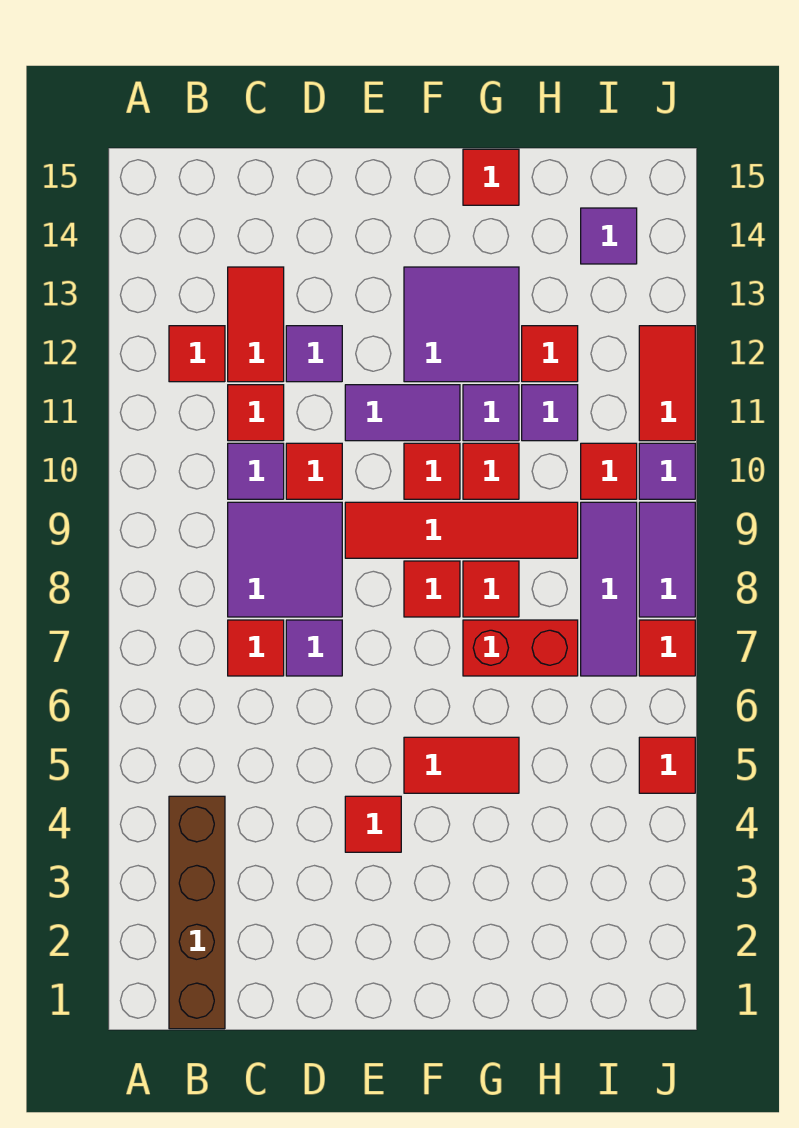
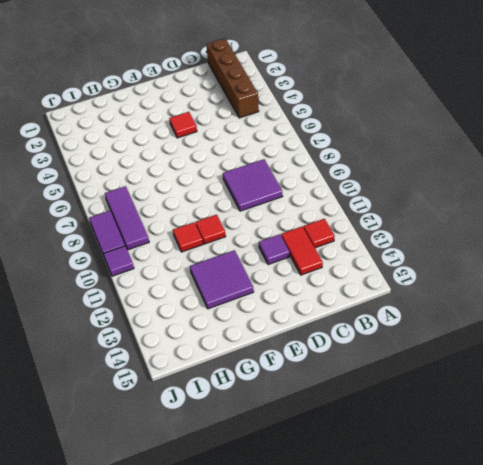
none -> red 1x1 tile [228,620,284,676]
none -> purple 1x1 tile [228,443,284,499]
none -> red 1x1 tile [228,385,284,441]
none -> purple 1x1 tile [286,620,342,676]

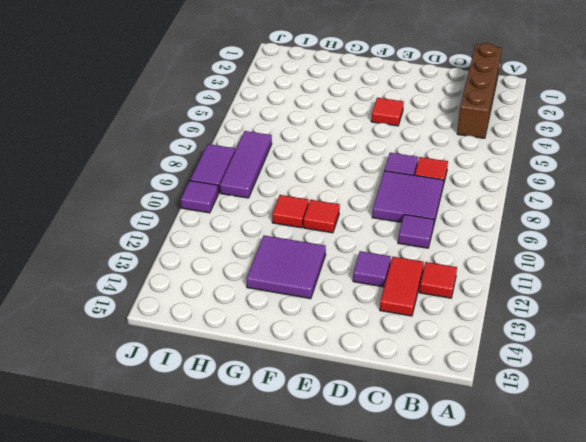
none -> red 1x1 tile [228,385,284,441]
none -> red 1x1 tile [286,443,342,499]
none -> red 1x4 tile [345,502,578,558]
none -> purple 1x2 tile [345,385,460,441]

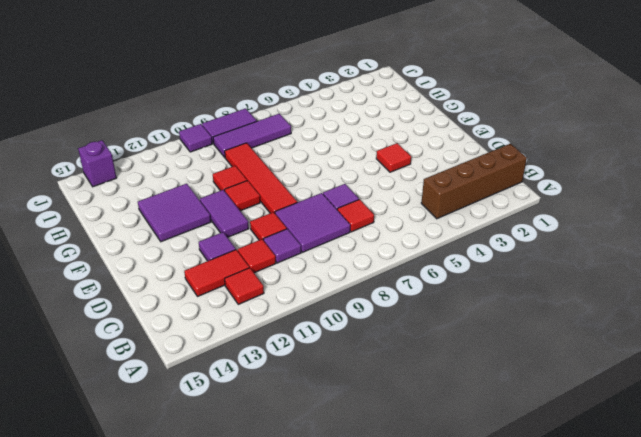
purple 1x1 brick [78,140,116,187] -> none
none -> red 1x2 tile [404,737,519,793]
none -> red 1x1 tile [404,561,460,617]
none -> red 1x2 brick [463,620,578,676]
none -> red 1x1 tile [463,561,519,617]

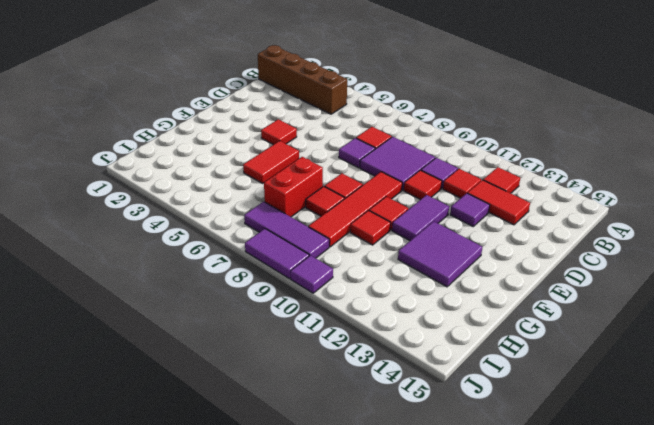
none -> purple 1x1 tile [463,385,519,441]
none -> red 1x1 tile [463,149,519,205]
none -> purple 1x1 tile [522,385,578,441]
none -> red 1x1 tile [522,326,578,382]

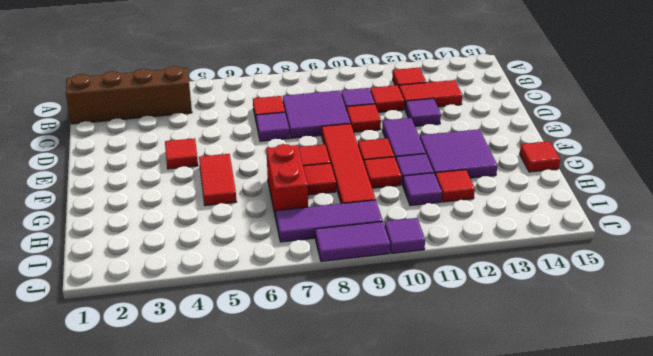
none -> red 1x1 tile [581,443,637,499]
none -> purple 1x1 tile [581,208,637,264]
none -> red 1x1 tile [639,737,695,793]
none -> red 1x1 tile [639,620,695,676]

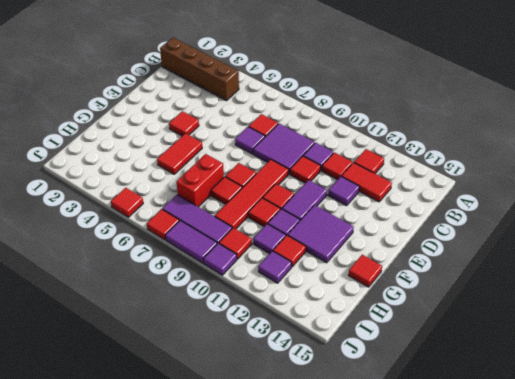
purple 1x1 tile [258,251,292,283] -> purple 1x1 tile moved to [581,208,637,264]
none -> red 1x2 tile [639,326,695,441]

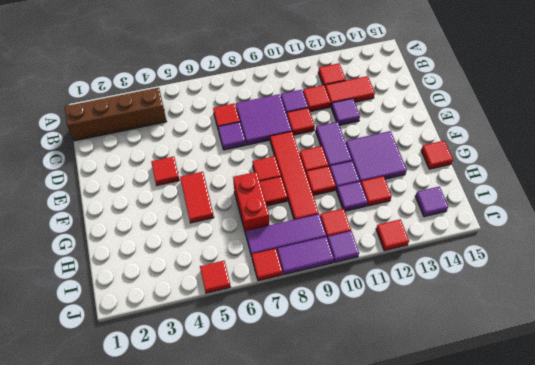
red 1x1 tile [376,219,409,251] -> red 1x2 tile [639,326,695,441]

